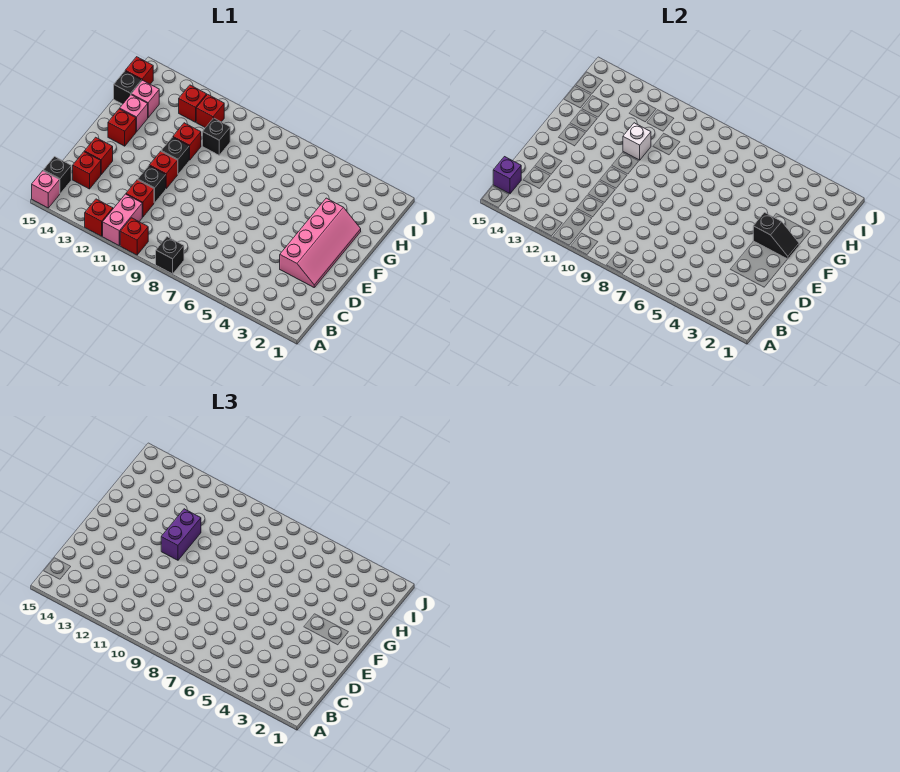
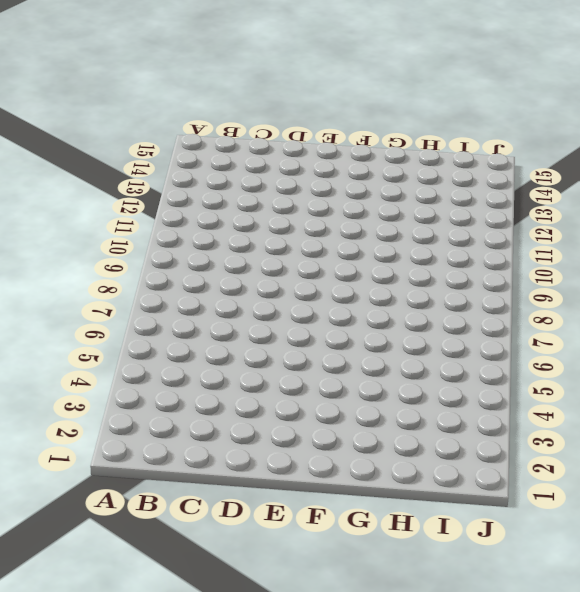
none -> black 1x1 brick [156,237,184,274]
none -> red 1x1 brick [120,218,148,255]
none -> pink 1x2 brick [103,194,142,245]

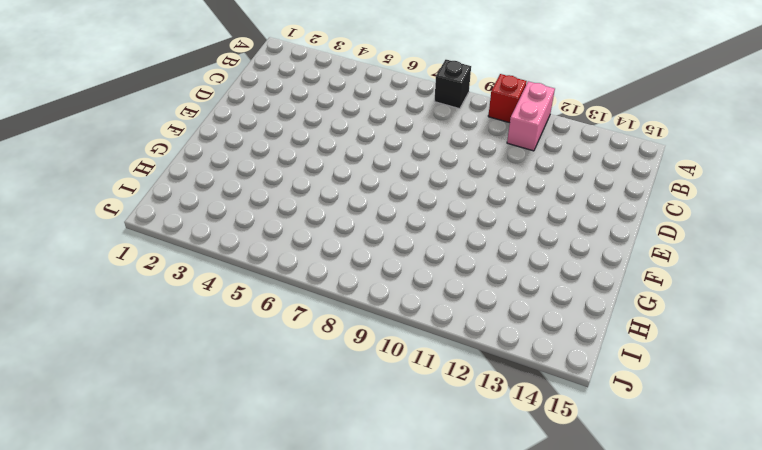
none -> red 1x1 brick [85,199,113,236]
none -> pink 1x1 brick [32,171,60,208]
none -> black 1x1 brick [43,157,71,194]

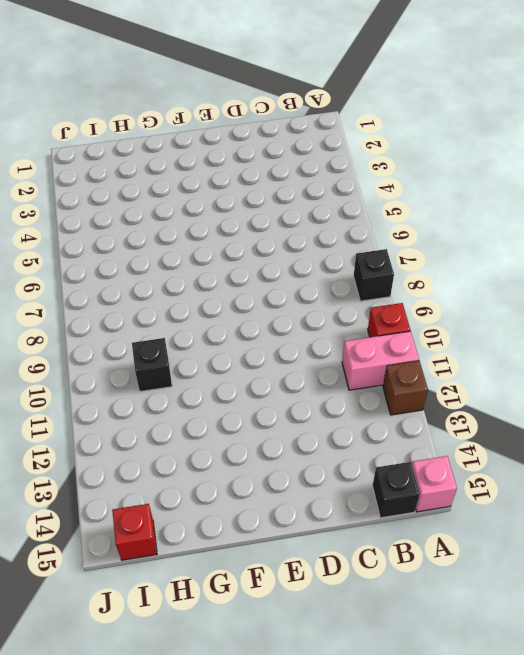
brown 1x1 brick [383,361,428,415] -> red 1x1 brick [85,199,113,236]
none -> red 1x1 brick [126,180,154,217]
none -> red 1x1 brick [73,152,101,189]
none -> pink 2x4 slope [280,198,361,287]

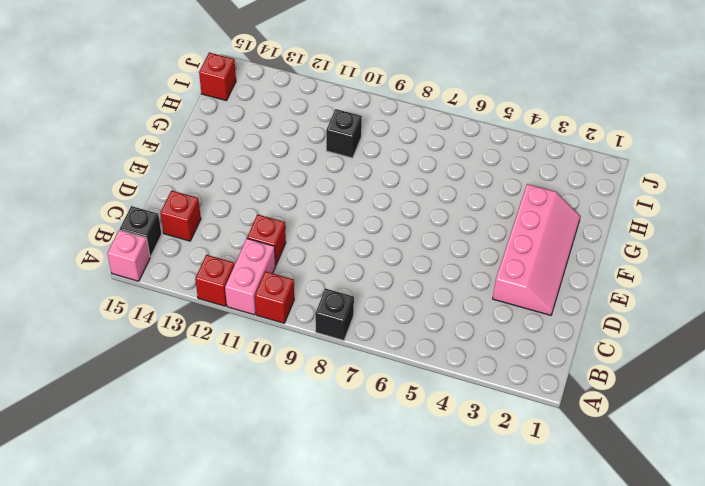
none -> black 1x1 brick [138,166,166,203]
none -> red 1x1 brick [84,137,113,174]
none -> red 1x1 brick [149,151,178,188]

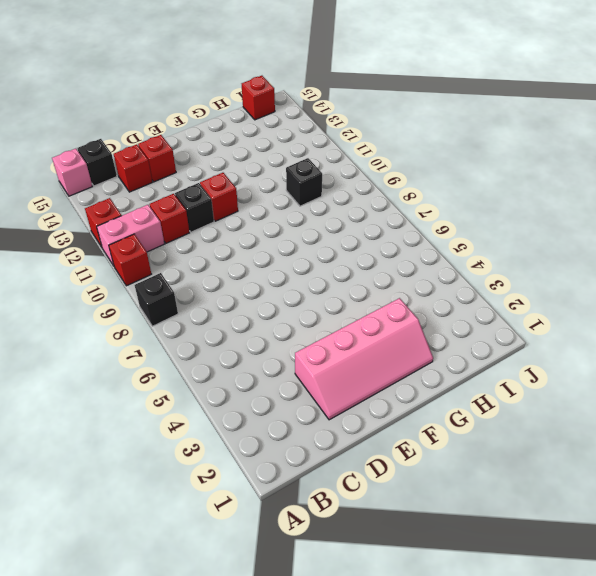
none -> black 1x1 brick [161,137,189,174]
none -> red 1x1 brick [108,109,136,146]
none -> red 1x1 brick [173,123,201,160]

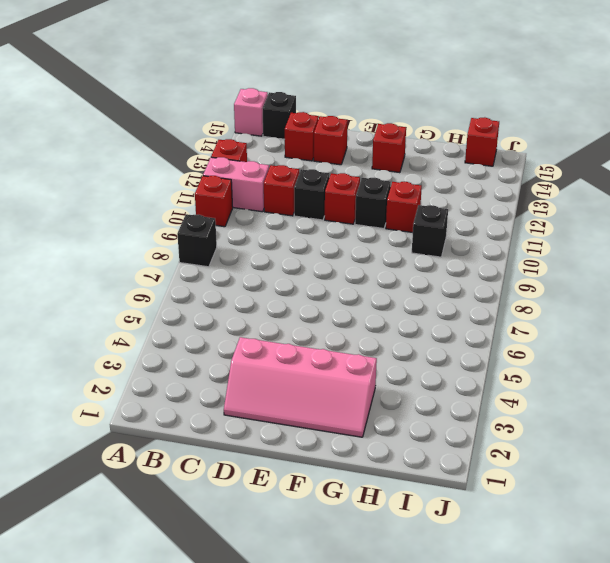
none -> pink 1x1 brick [120,95,148,132]
none -> pink 1x1 brick [131,80,159,117]
none -> black 1x1 brick [114,71,142,104]

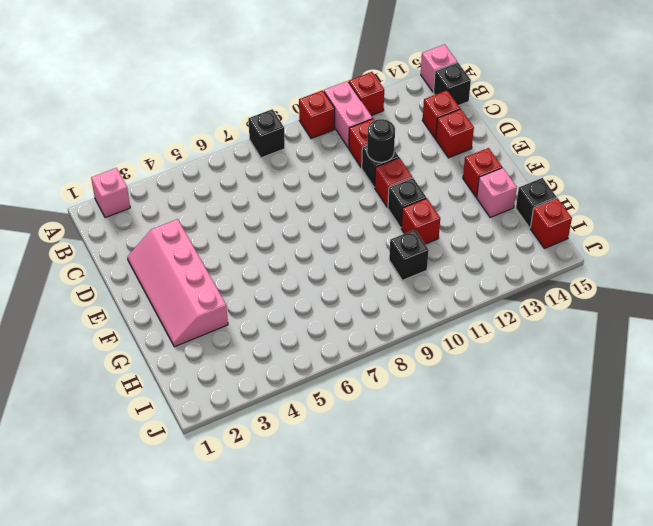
pink 1x1 brick [91,168,130,218] -> pink 1x1 brick moved to [131,80,159,117]
black 1x1 round brick [367,119,395,162] -> none
none -> red 1x1 brick [196,94,224,128]
none -> red 1x1 brick [179,85,207,122]
none -> purple 1x1 brick [493,157,521,194]

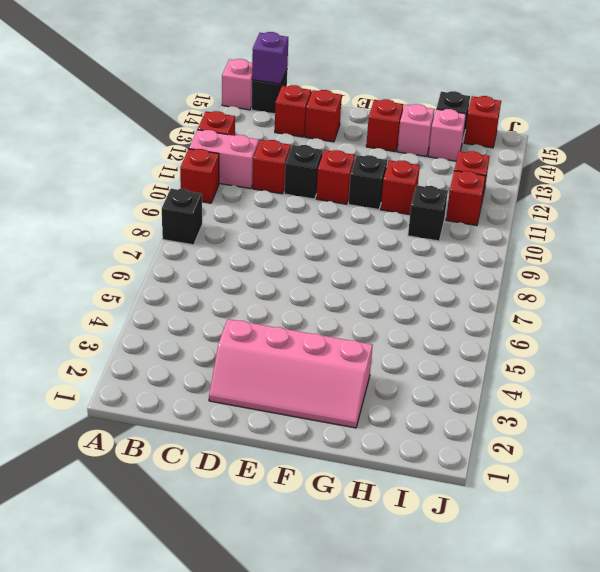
none -> black 1x2 slope [753,213,799,259]
none -> white 1x1 brick [623,123,651,160]
none -> purple 1x2 brick [161,509,201,560]

